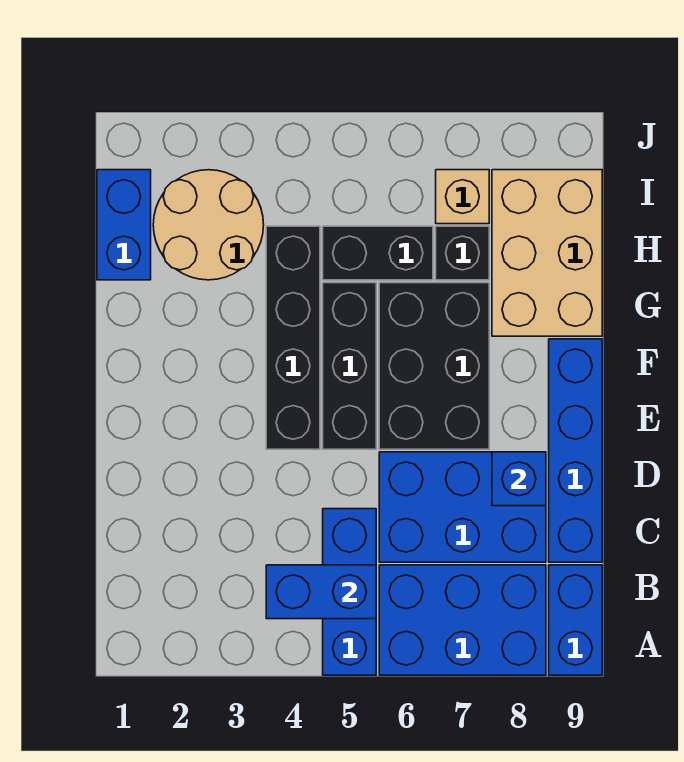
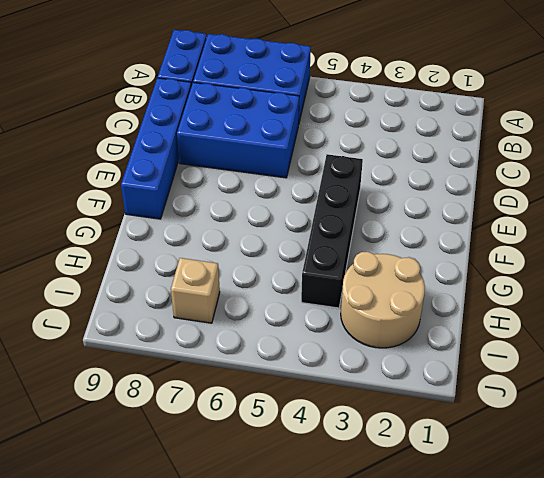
none -> blue 1x3 brick [323,509,376,675]
none -> black 1x3 brick [323,283,376,449]
none -> black 2x3 brick [379,283,489,449]

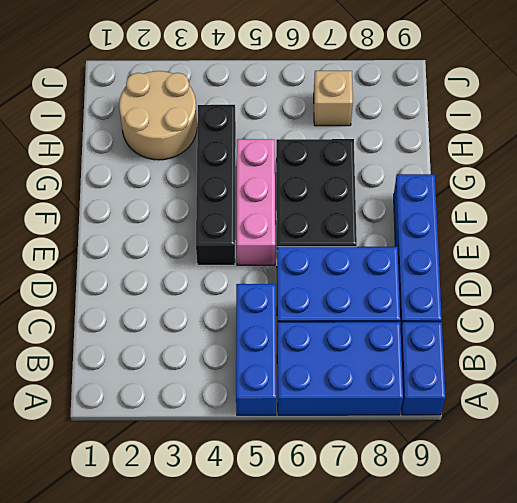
pink 1x3 brick [237,139,275,265] -> black 1x3 brick [323,283,376,449]
none -> tan 2x3 brick [492,170,602,336]
none -> blue 1x2 brick [97,170,151,280]
none -> black 1x2 brick [323,226,433,280]

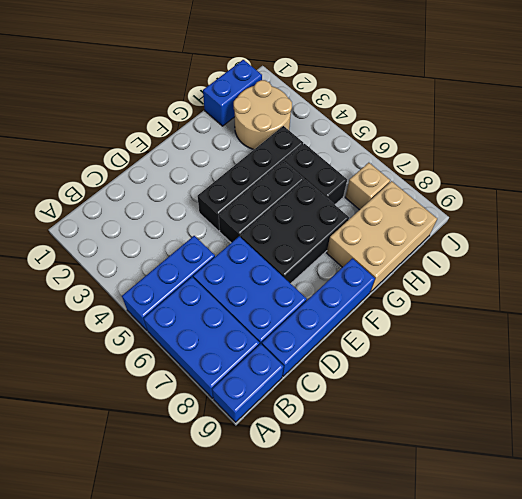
none -> black 1x1 brick [436,226,489,280]
none -> blue 1x2 brick [266,565,376,619]
none -> blue 1x1 brick [492,452,546,506]

